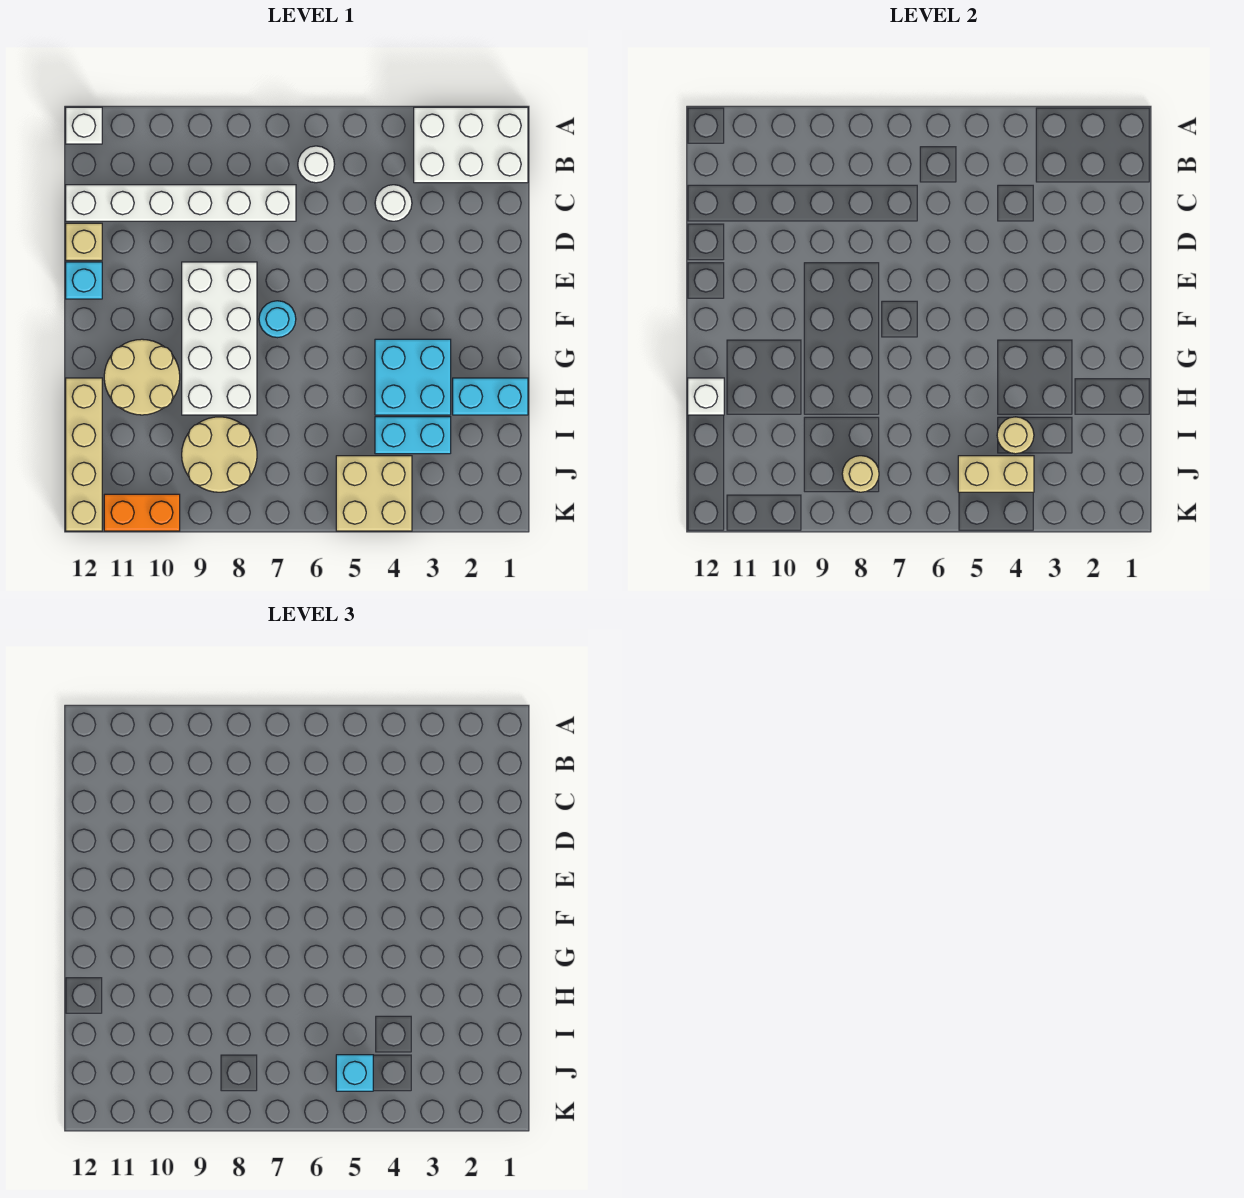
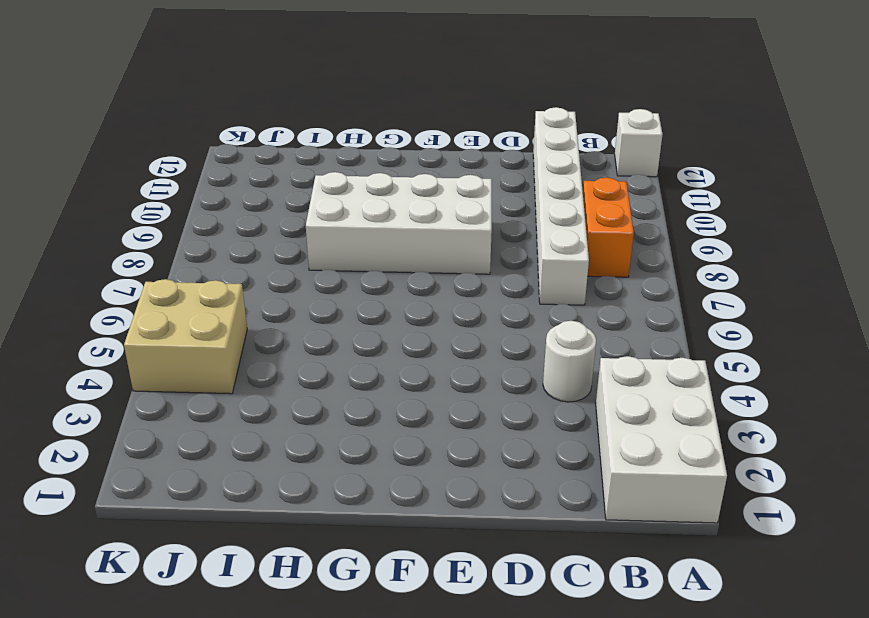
orange 1x2 brick [583,178,634,277] -> orange 1x2 brick moved to [104,494,180,531]
none -> white 1x1 round brick [298,146,335,183]
none -> tan 1x1 brick [66,223,102,260]
none -> cyan 1x1 brick [66,262,102,299]

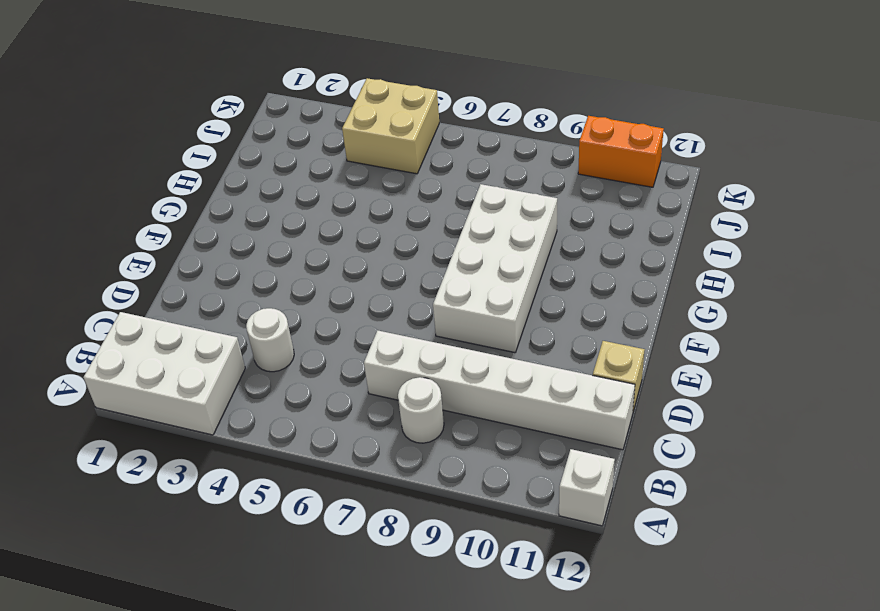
white 1x1 round brick [398,377,444,443] -> white 1x1 round brick moved to [298,146,335,183]
none -> cyan 1x1 brick [66,262,102,299]
none -> cyan 1x1 round brick [259,301,296,338]
none -> cyan 2x2 brick [375,339,451,415]

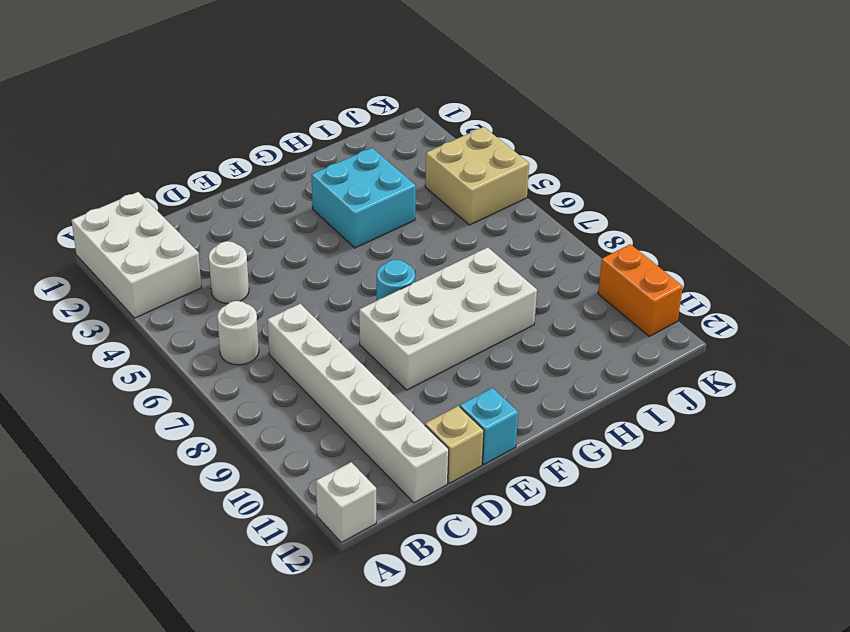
none -> tan 2x2 round brick [104,339,180,415]
none -> cyan 1x2 brick [453,378,528,415]
none -> tan 1x4 brick [66,378,102,531]

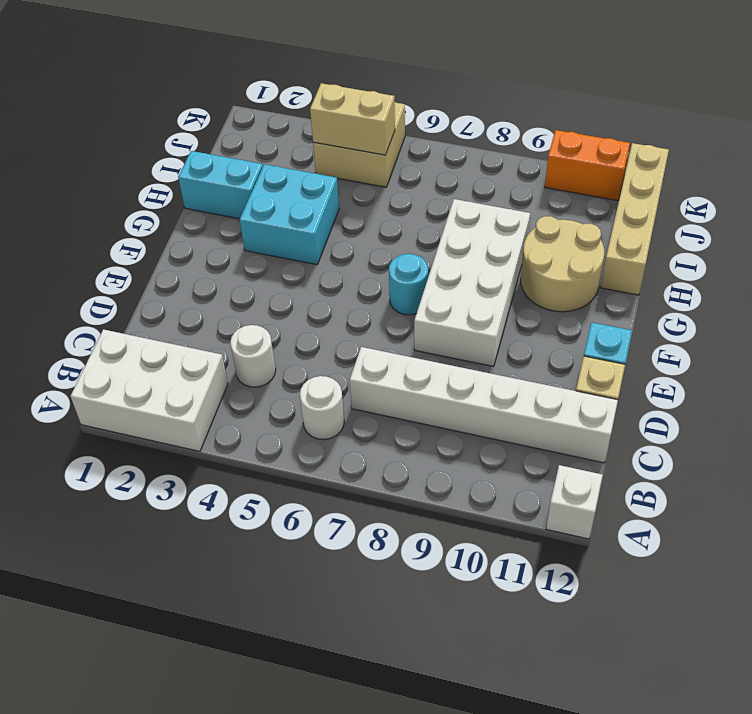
none -> cyan 1x2 brick [375,417,451,454]
none -> tan 2x2 round brick [182,417,257,492]
none -> white 1x1 brick [688,378,724,415]

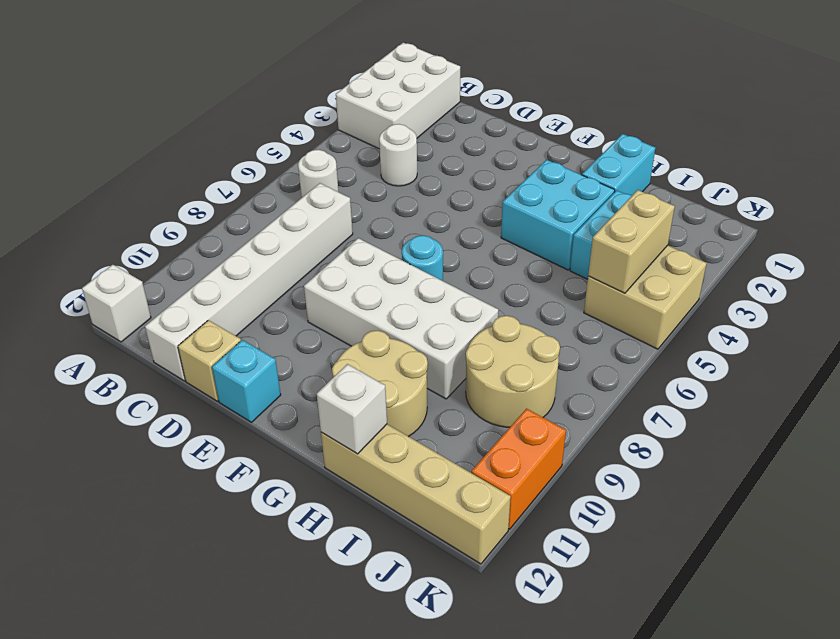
none -> tan 1x1 round brick [997,417,1034,454]
none -> tan 1x1 round brick [842,456,879,492]
none -> cyan 1x1 brick [336,1055,373,1091]

